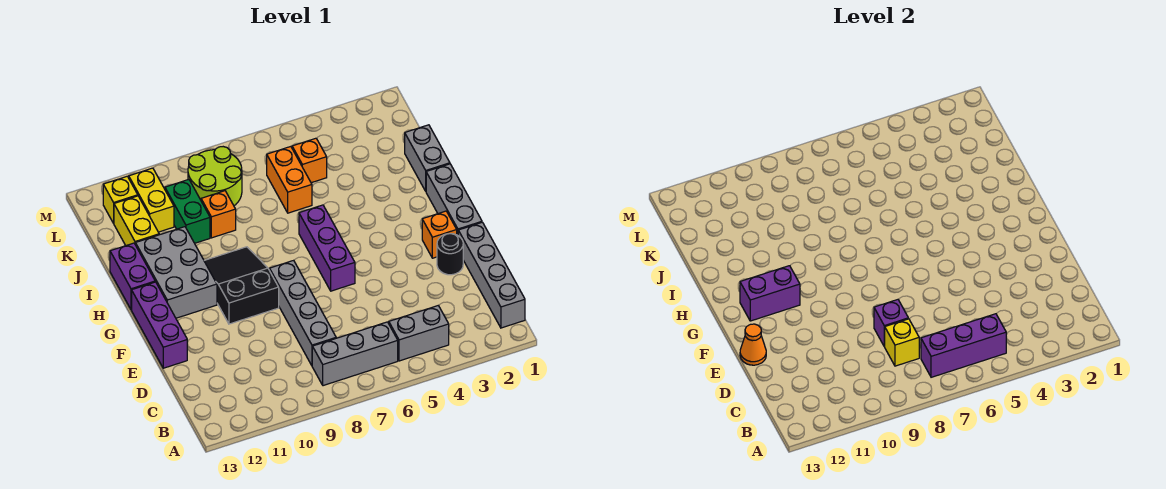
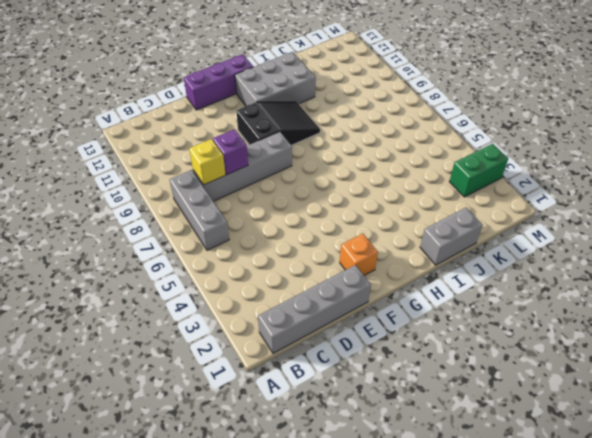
green 1x2 brick [449,144,508,197] -> green 1x2 brick moved to [165,180,210,243]
none -> grey 1x2 brick [389,306,449,361]
none -> black 1x1 round brick [437,234,463,275]
none -> grey 1x3 brick [426,164,482,235]

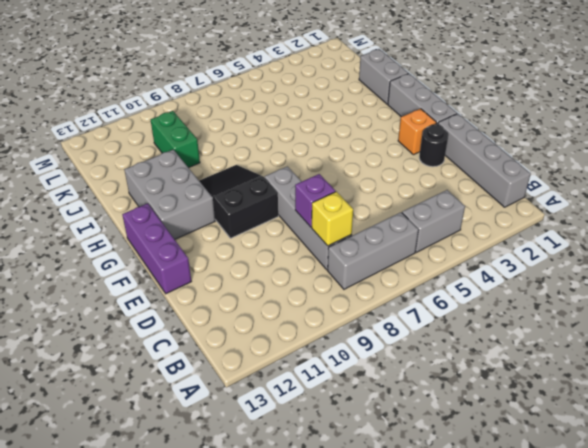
none -> purple 1x3 brick [299,205,355,291]
none -> purple 1x2 brick [110,243,155,310]
none -> orange 1x2 brick [267,147,312,213]

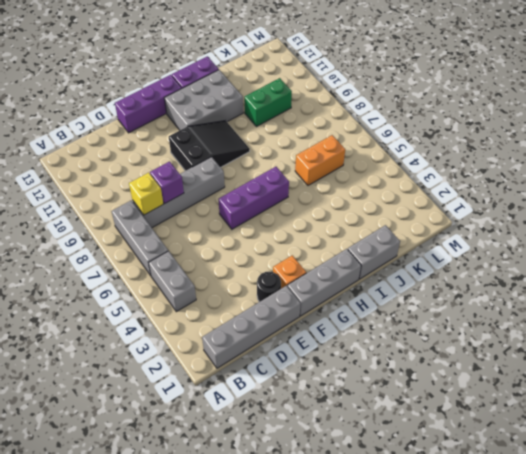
none -> orange 1x1 brick [201,191,236,238]
none -> yellow 1x2 brick [114,196,159,245]
none -> orange 1x1 brick [292,138,327,183]

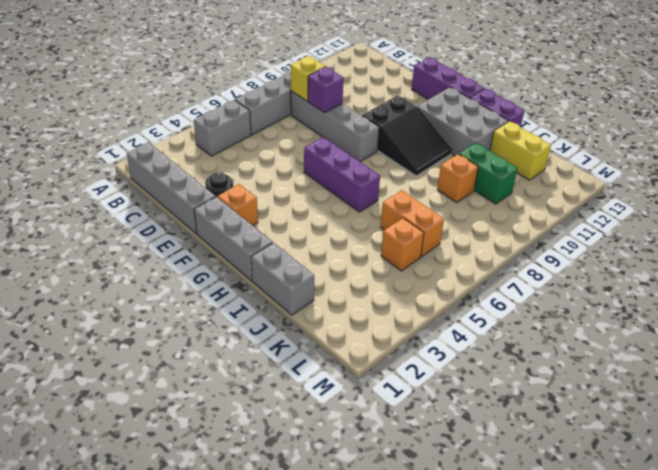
none -> lime 2x2 round brick [188,147,242,206]
none -> yellow 1x2 brick [129,168,174,232]
none -> yellow 1x1 brick [103,176,138,223]

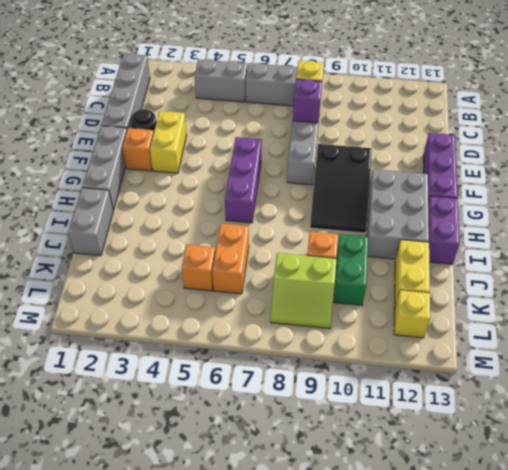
yellow 1x2 brick [150,111,187,173] -> yellow 1x2 brick moved to [129,168,174,232]
lime 2x2 slope [270,253,337,329] -> lime 2x2 round brick [188,147,242,206]
none -> purple 1x3 brick [921,314,1006,377]
none -> orange 1x1 cone [740,324,766,365]
none -> purple 1x2 brick [740,266,800,321]

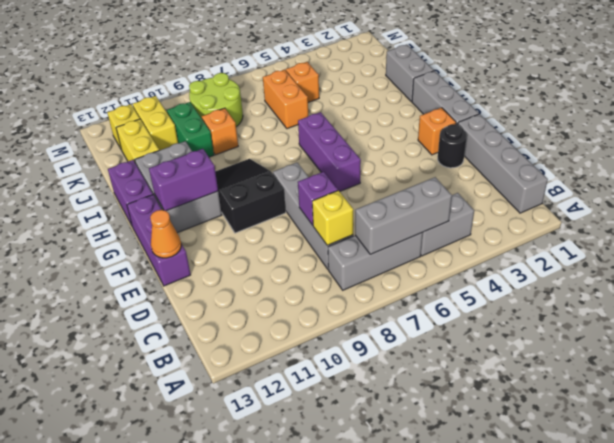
grey 1x3 brick [355,177,452,254] -> purple 1x3 brick [921,314,1006,377]

